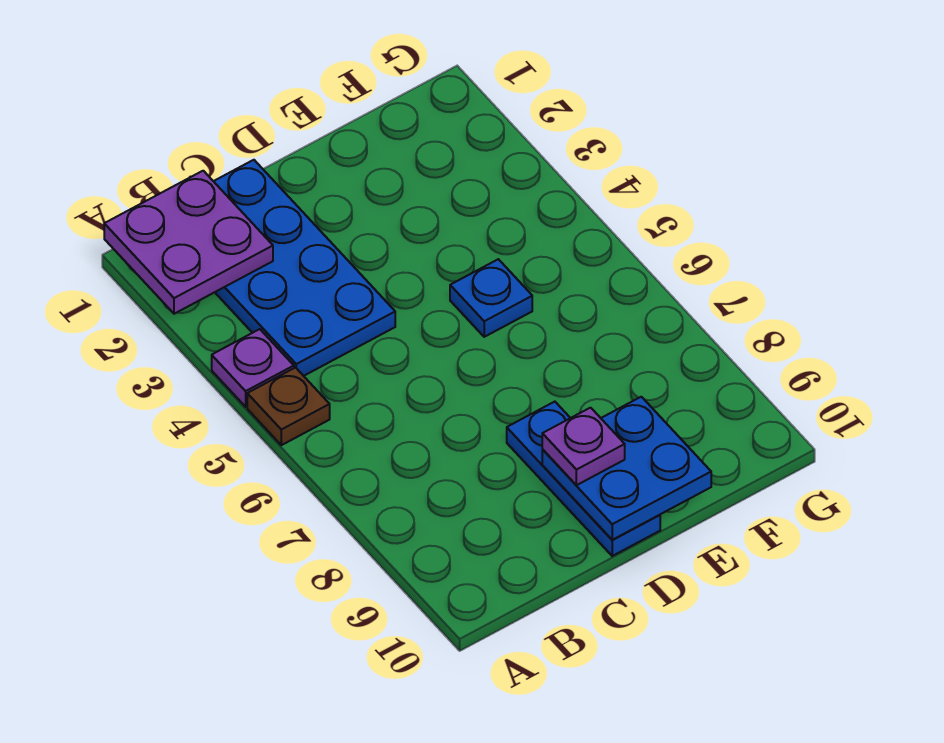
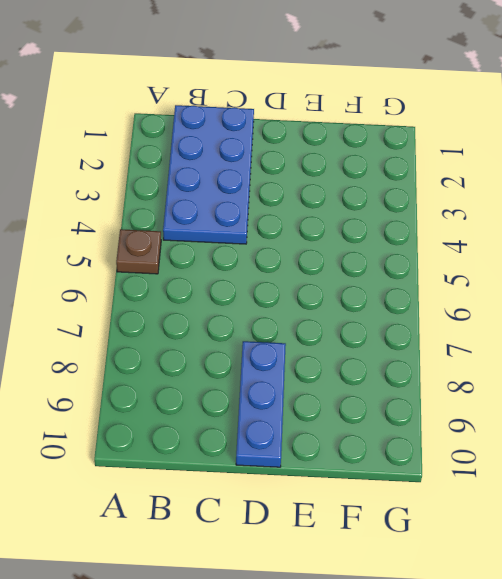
none -> purple 1x1 plate [212,329,294,407]
none -> blue 1x1 plate [450,259,532,337]

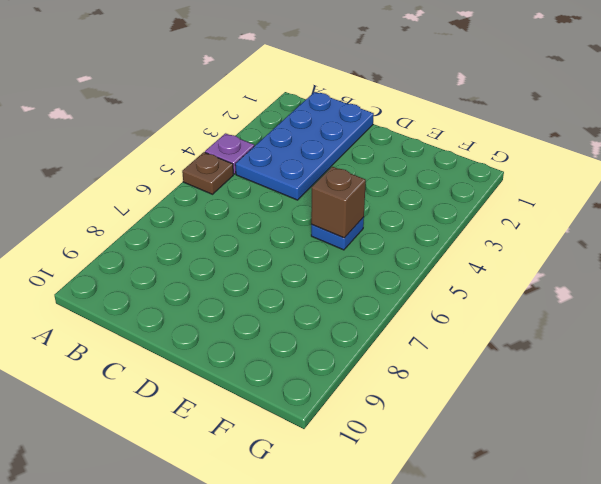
brown 1x1 brick [311,167,366,238] -> none
none -> blue 1x3 plate [507,402,660,556]
none -> purple 2x2 plate [104,171,273,314]

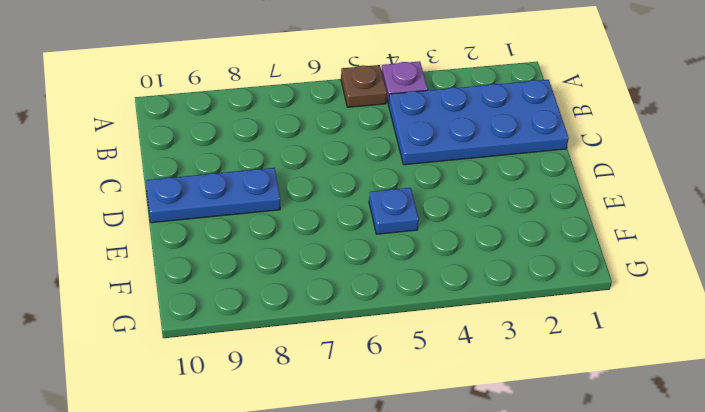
none -> purple 2x2 plate [104,171,273,314]
none -> blue 2x2 plate [542,397,711,540]

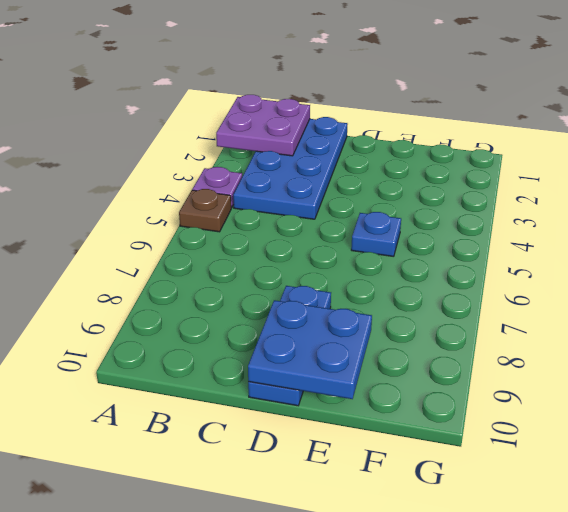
none -> purple 1x1 plate [542,408,625,485]

